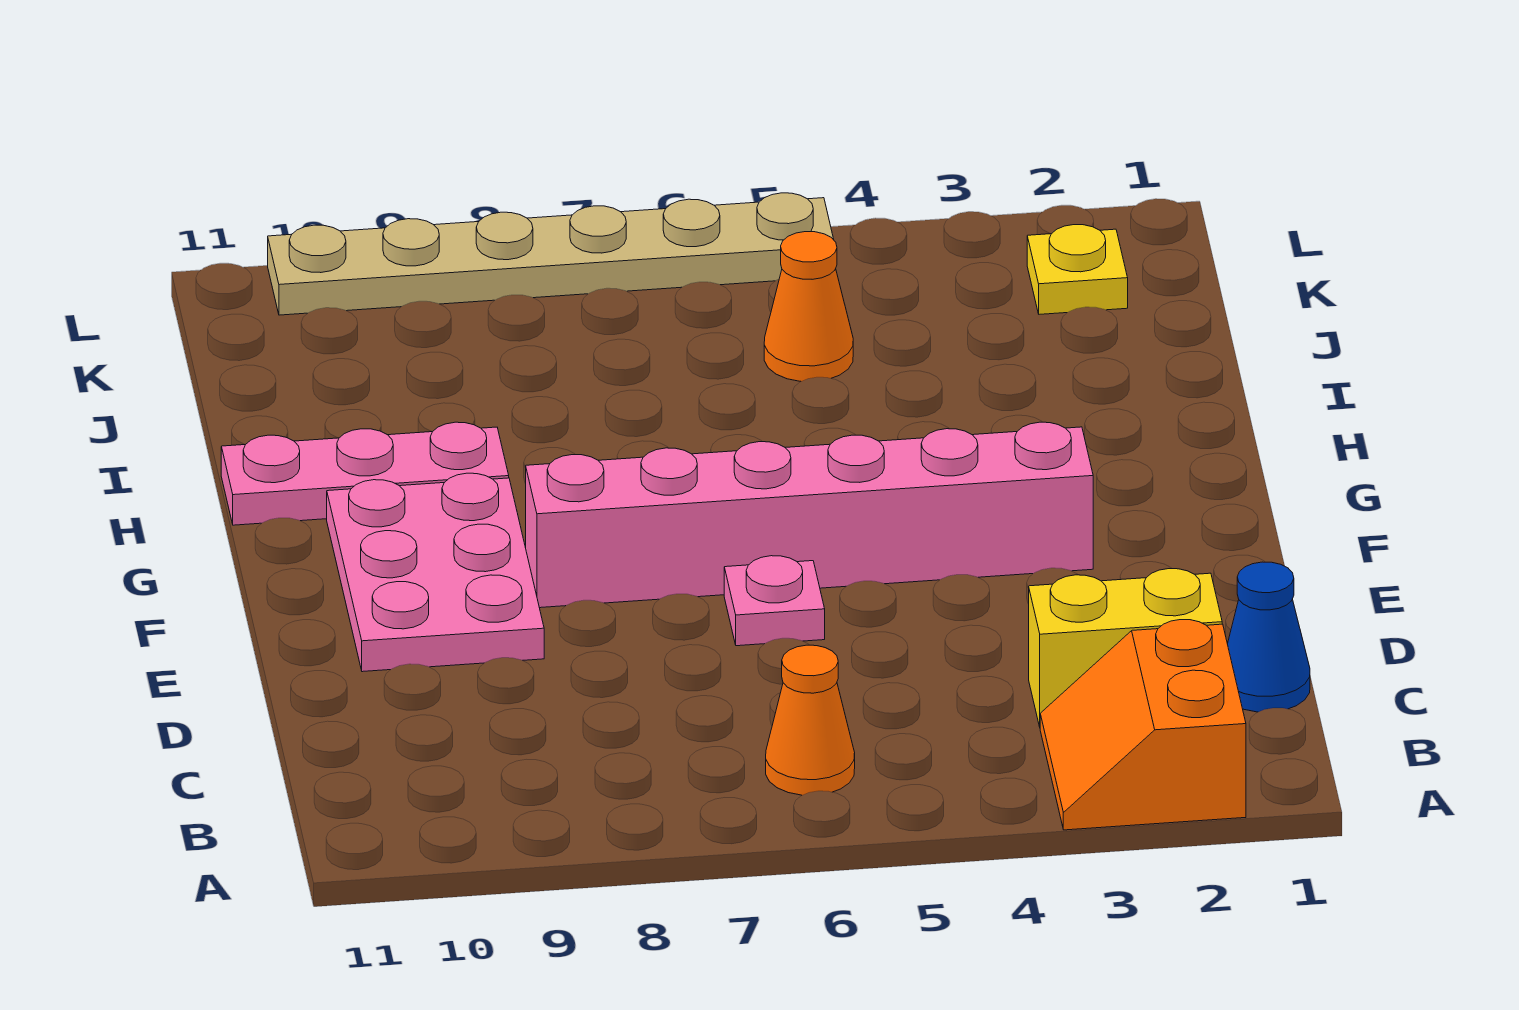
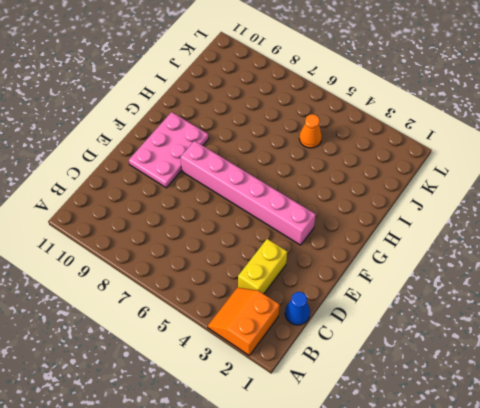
yellow 1x2 brick [238,239,287,294] -> yellow 1x2 brick turned to [1029,569,1222,727]
none -> orange 1x1 cone [766,645,855,795]
none -> pink 1x1 plate [724,556,825,646]

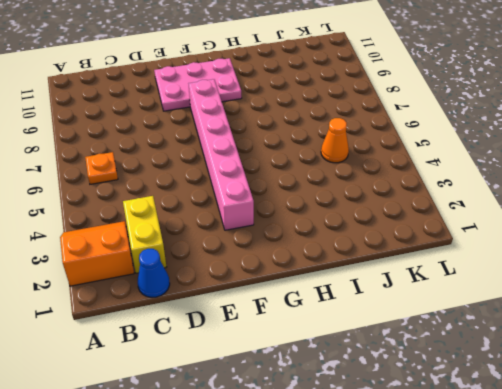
orange 1x1 plate [85,152,118,184] -> orange 1x1 cone [766,645,855,795]
none -> pink 1x1 plate [724,556,825,646]
none -> pink 1x3 plate [221,422,509,525]

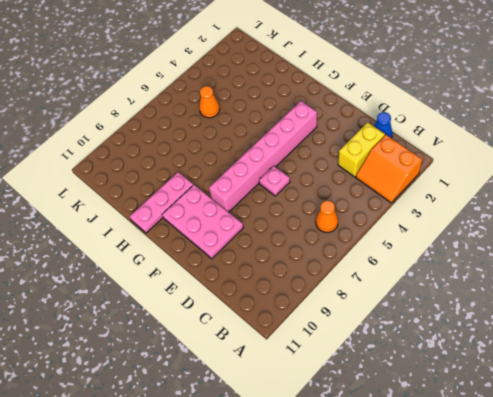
none -> yellow 1x1 plate [1027,225,1128,314]
none -> tan 1x6 plate [268,193,834,315]

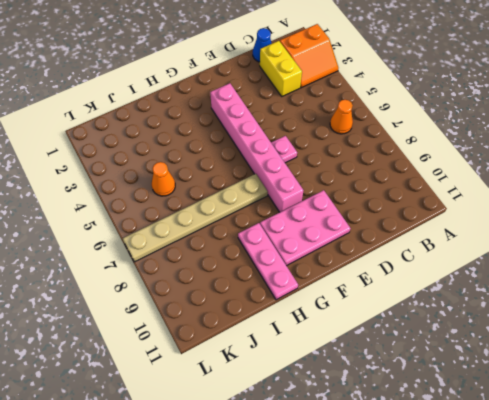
tan 1x6 plate [123,174,268,262] -> tan 1x6 plate turned to [268,193,834,315]
none -> yellow 1x1 plate [1027,225,1128,314]

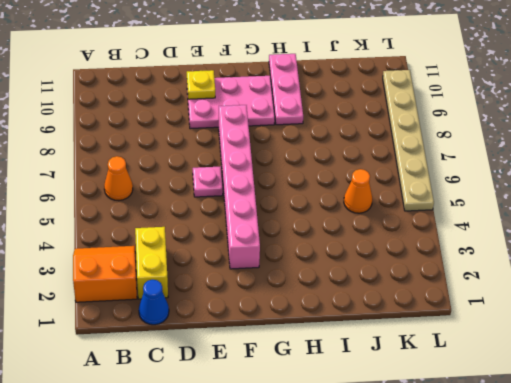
yellow 1x1 plate [187,70,215,99] -> yellow 1x1 plate moved to [1027,225,1128,314]

